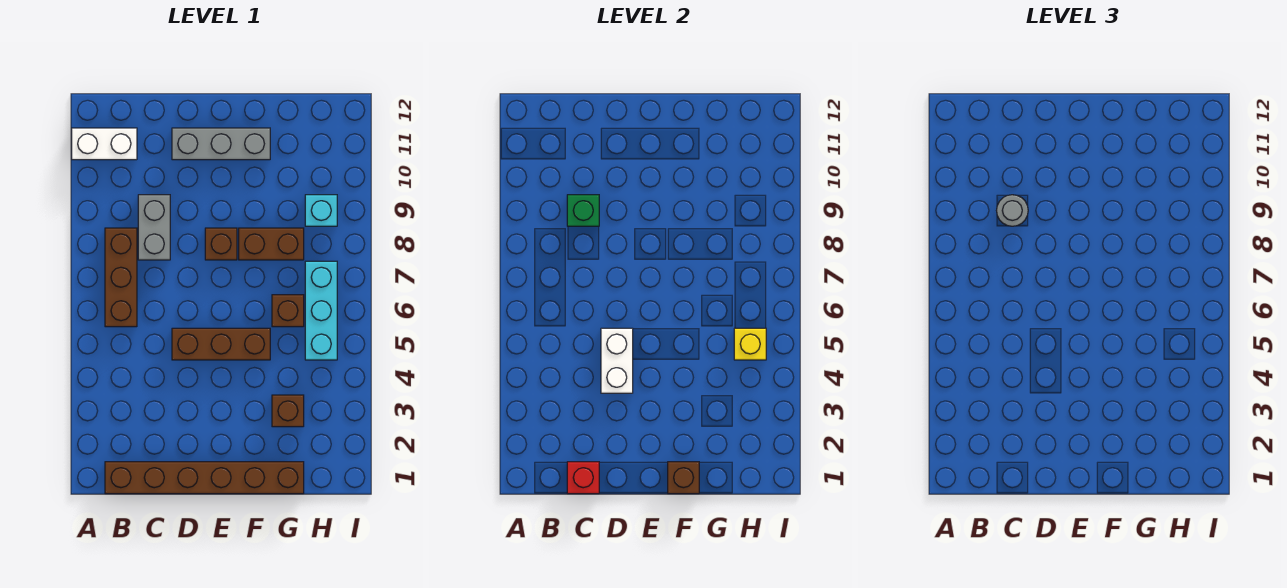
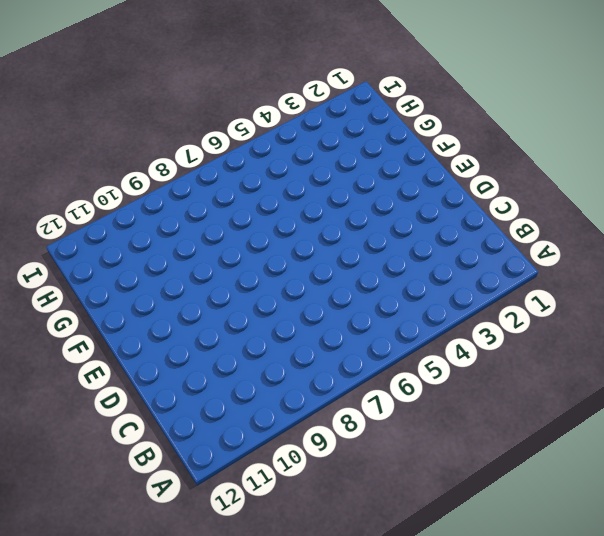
none -> white 1x2 brick [72,128,137,160]
none -> brown 1x6 brick [105,462,304,494]
none -> brown 1x3 brick [105,228,137,327]

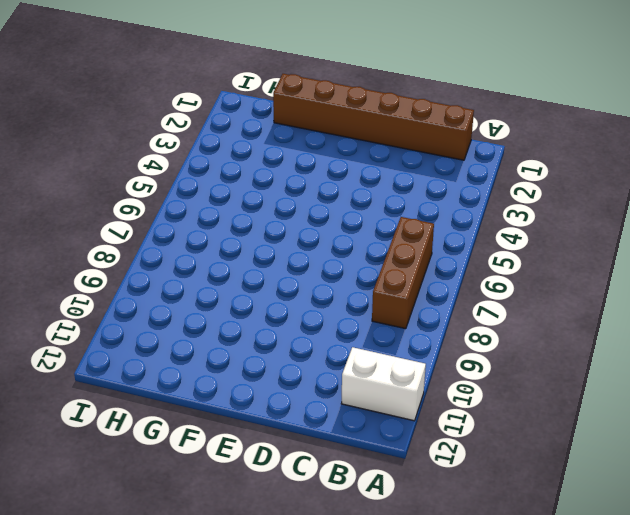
none -> grey 1x2 brick [138,195,170,260]
none -> brown 1x3 brick [172,328,270,360]
none -> grey 1x3 brick [172,128,270,160]

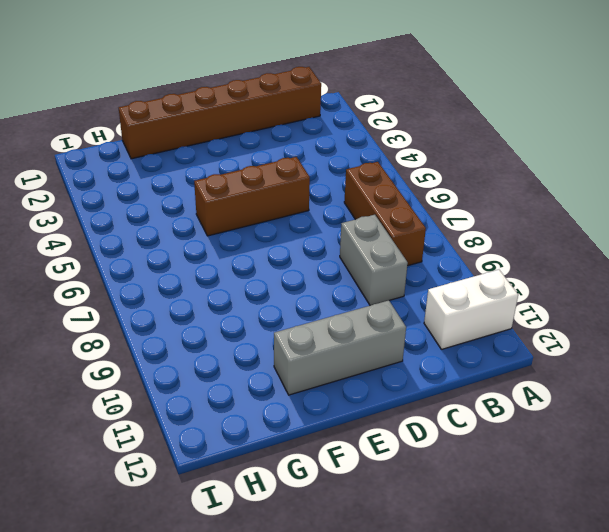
none -> brown 1x1 brick [205,228,237,260]
none -> brown 1x2 brick [239,228,304,260]
none -> brown 1x1 brick [272,395,304,427]

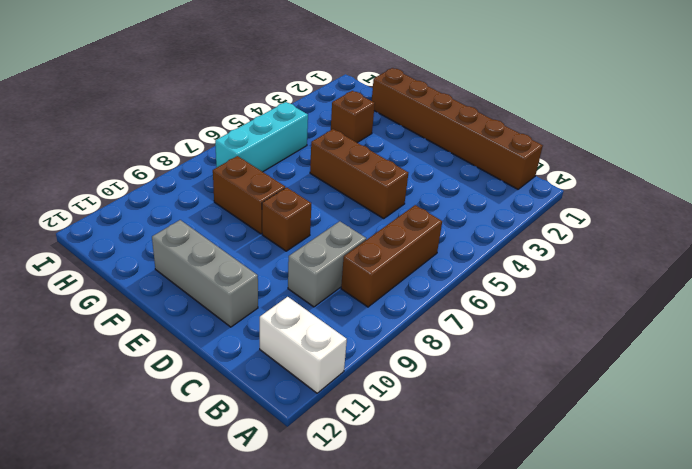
none -> brown 1x1 brick [272,295,304,327]
none -> cyan 1x1 brick [305,195,337,226]
none -> red 1x1 brick [567,462,599,494]

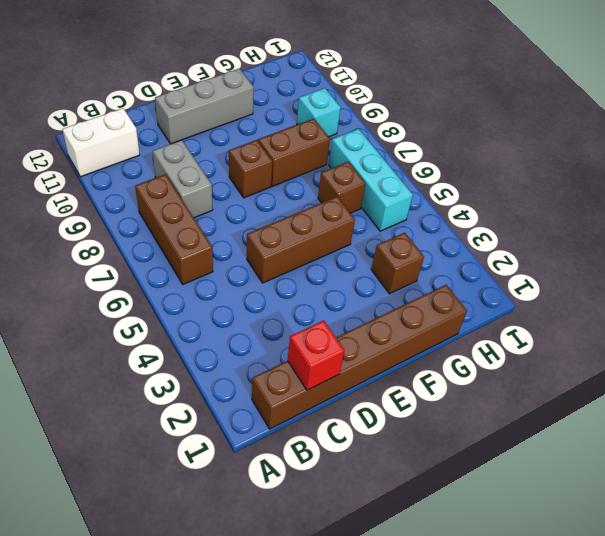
none -> green 1x1 brick [567,195,599,226]
none -> white 1x2 brick [601,328,633,393]
none -> brown 1x1 brick [668,462,699,494]

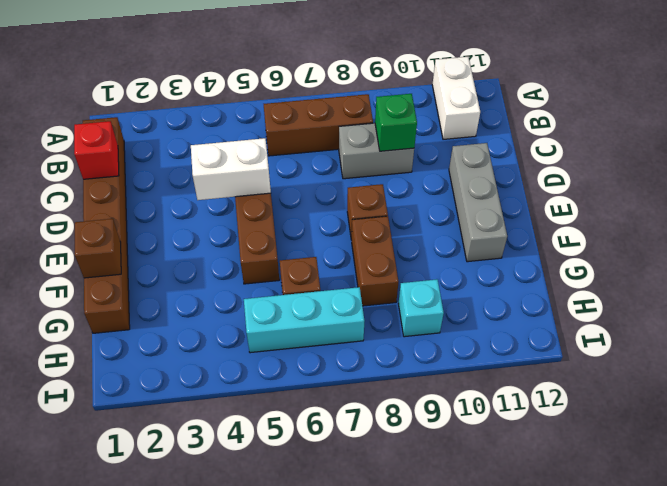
none -> brown 1x1 brick [272,395,304,427]
none -> yellow 1x1 brick [734,328,766,360]
none -> grey 1x1 round brick [997,195,1028,226]

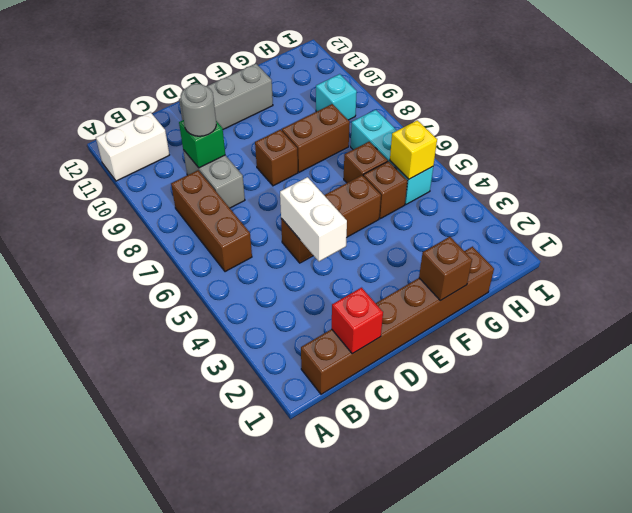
brown 1x1 brick [363,161,407,219] -> brown 1x1 brick moved to [272,395,304,427]

